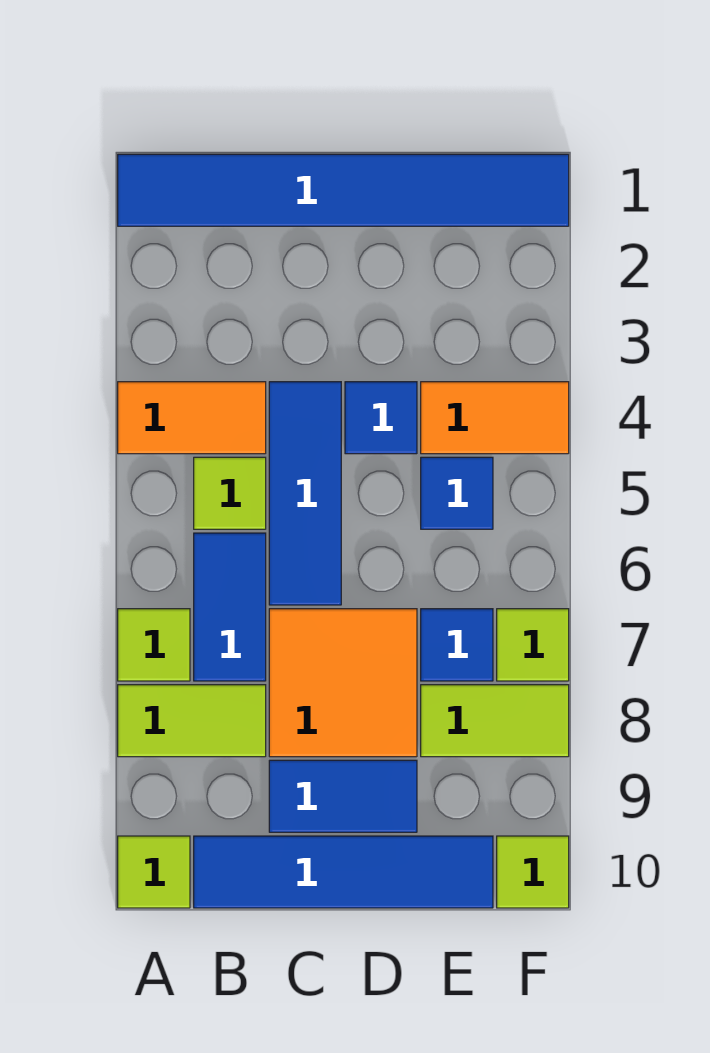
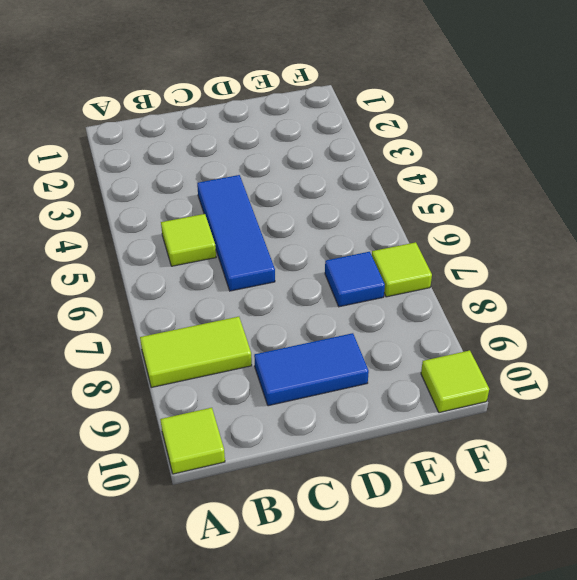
none -> blue 1x6 tile [118,154,569,226]
none -> orange 1x2 tile [118,382,266,454]
none -> lime 1x1 tile [118,609,190,681]

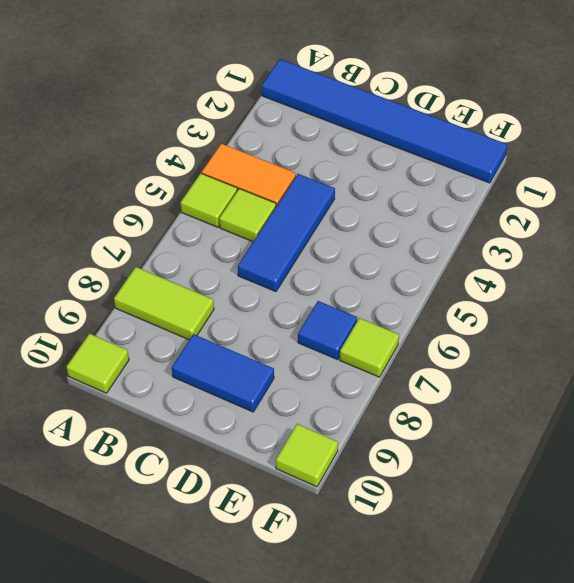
lime 1x1 tile [181,173,237,227] -> lime 1x1 tile moved to [118,609,190,681]
none -> blue 1x2 tile [194,533,266,681]
none -> blue 1x4 tile [194,836,493,908]
none -> orange 2x2 tile [269,609,417,757]

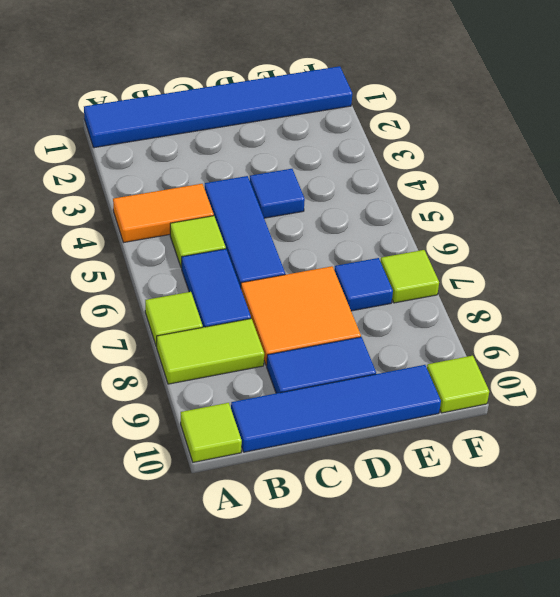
none -> orange 1x2 tile [421,382,569,454]
none -> blue 1x1 tile [421,457,493,529]
none -> lime 1x2 tile [421,685,569,757]

